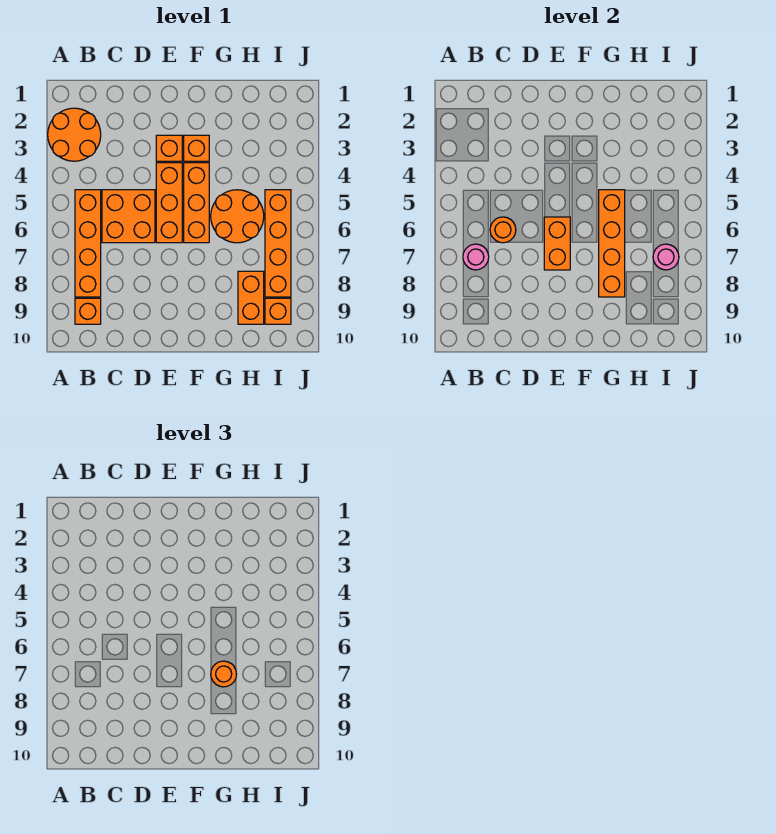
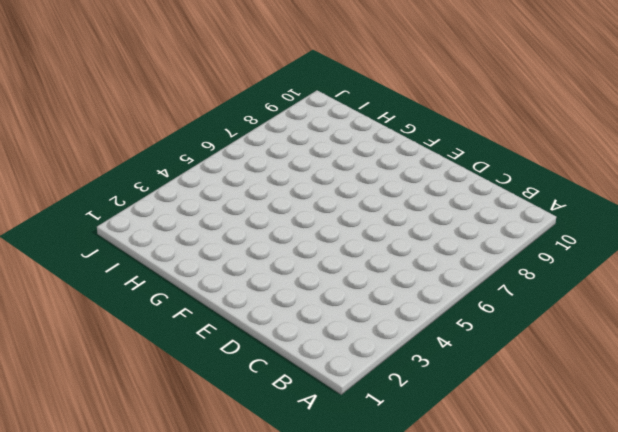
none -> orange 2x2 round brick [48,108,101,161]
none -> orange 1x4 brick [75,190,101,297]
none -> orange 1x1 brick [75,298,101,324]

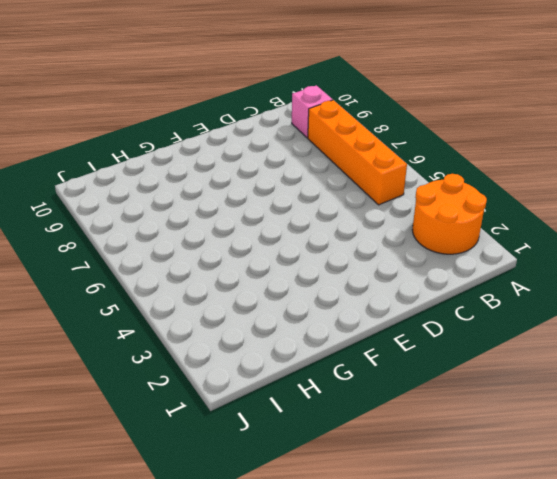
pink 1x1 brick [292,85,333,138] -> orange 1x1 brick [75,298,101,324]
none -> orange 2x2 brick [102,190,155,243]
none -> orange 1x1 brick [156,135,182,161]
none -> orange 1x3 brick [156,163,182,243]

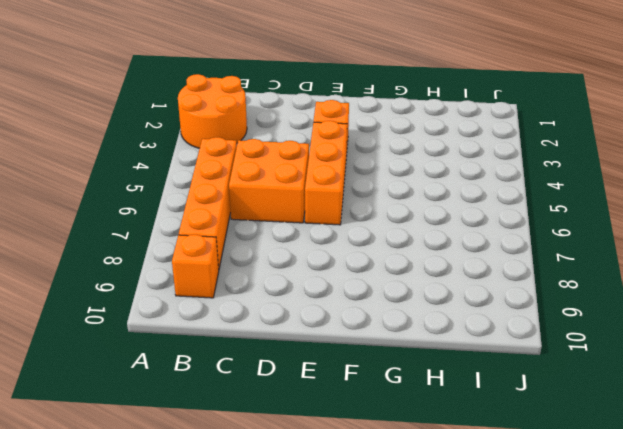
none -> orange 1x1 brick [184,135,209,161]
none -> orange 1x3 brick [184,163,209,243]
none -> orange 2x2 round brick [211,190,264,243]

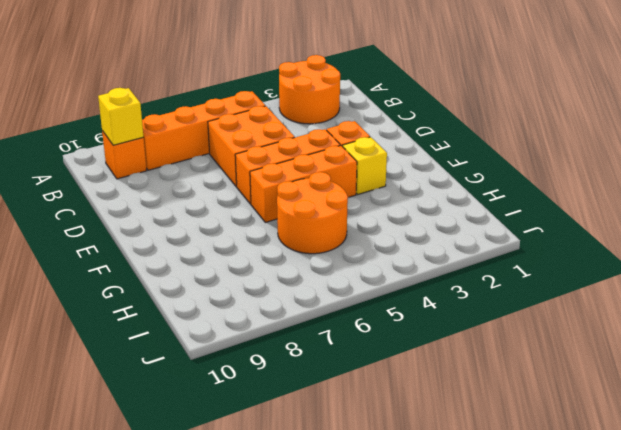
yellow 1x1 brick [98,88,143,145] -> none
yellow 1x1 brick [343,137,387,194] -> orange 1x1 brick [184,135,209,161]
none -> orange 1x2 brick [238,271,264,324]
none -> orange 1x4 brick [265,190,291,297]
none -> orange 1x1 brick [265,298,291,324]

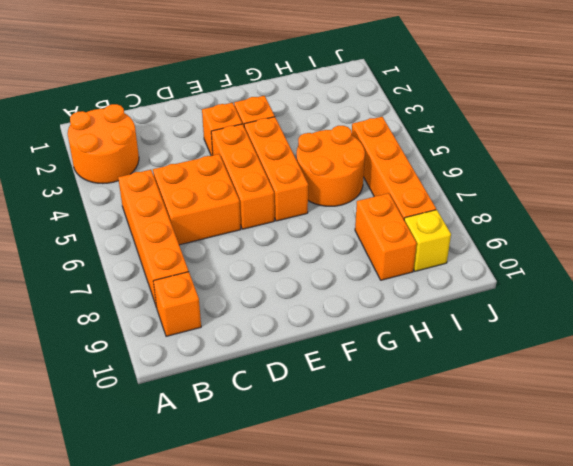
yellow 1x1 brick [404,210,451,271] -> orange 1x1 brick [265,298,291,324]
none -> pink 1x1 round brick [463,244,489,270]
none -> orange 1x1 round brick [490,217,516,243]
none -> orange 1x2 brick [544,217,570,270]

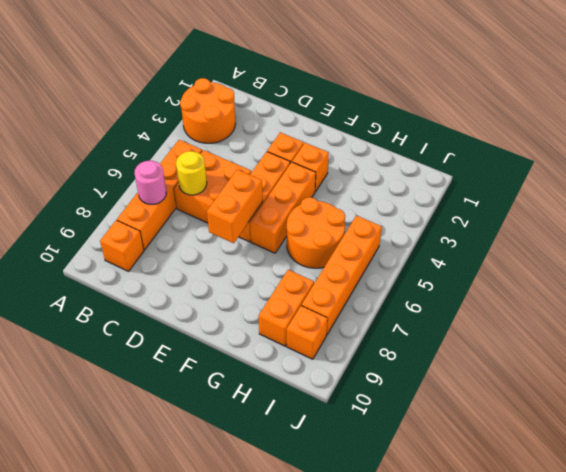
yellow 1x1 round brick [176,151,207,195] -> orange 1x1 round brick [490,217,516,243]
none -> orange 1x4 brick [599,190,625,297]
none -> pink 1x1 round brick [653,244,679,270]
none -> orange 1x1 round brick [211,661,236,687]

